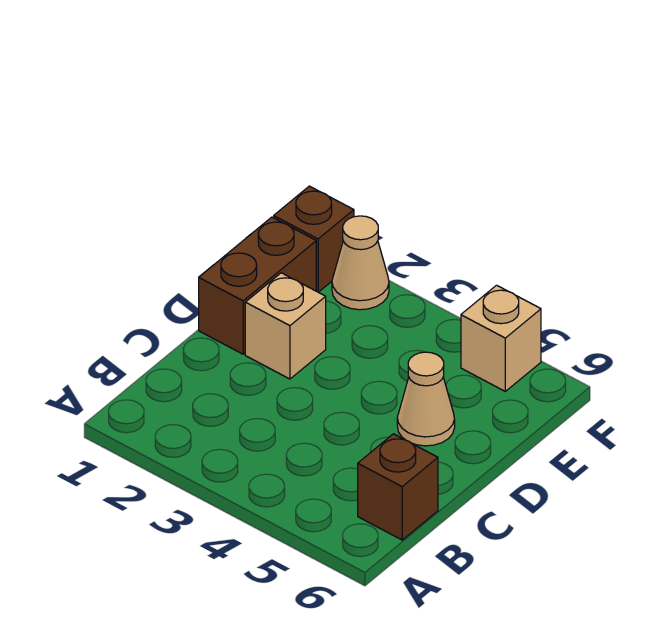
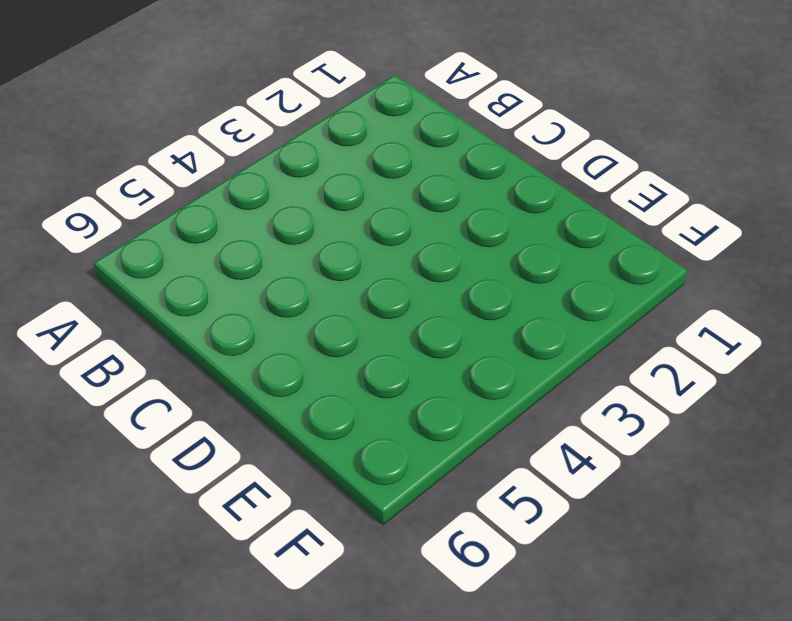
none -> brown 1x1 brick [358,434,438,540]
none -> brown 1x2 brick [199,217,316,354]

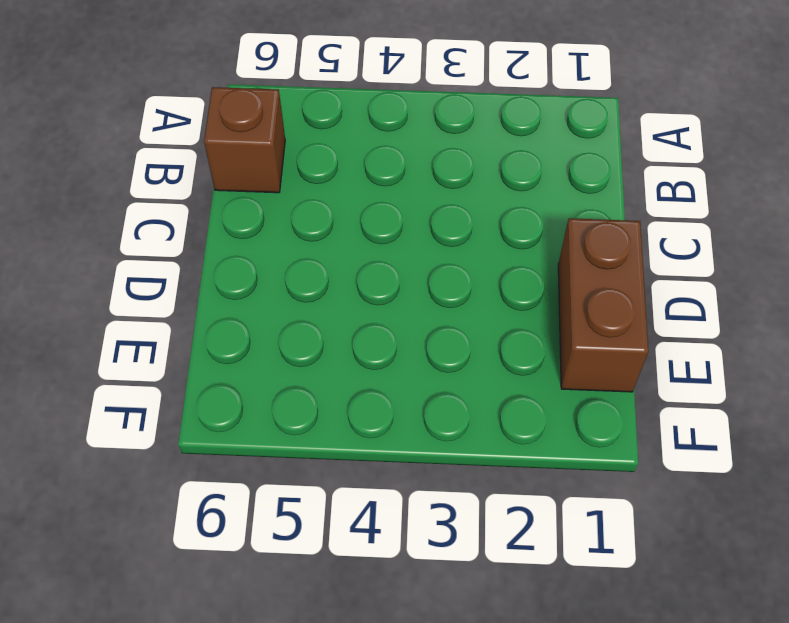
none -> tan 1x1 brick [245,273,326,379]
none -> tan 1x1 cone [397,352,455,446]

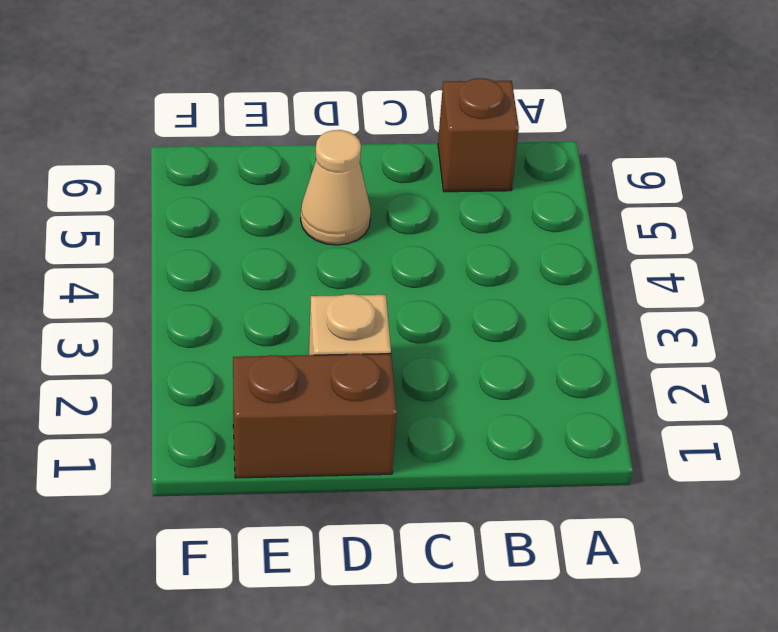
none -> brown 1x1 brick [274,186,354,292]
none -> tan 1x1 cone [332,216,389,310]

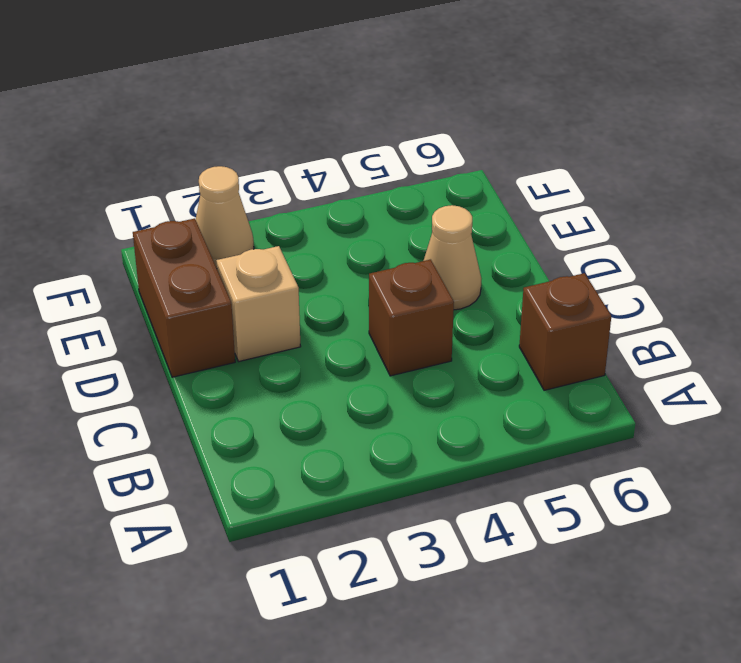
brown 1x1 brick [369,260,454,376] -> brown 1x1 brick moved to [274,186,354,292]
none -> tan 1x1 brick [461,285,541,391]

